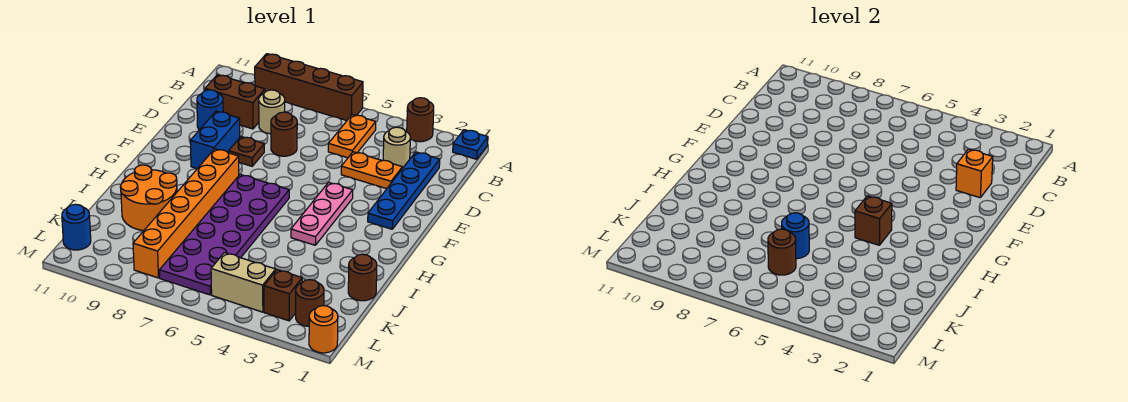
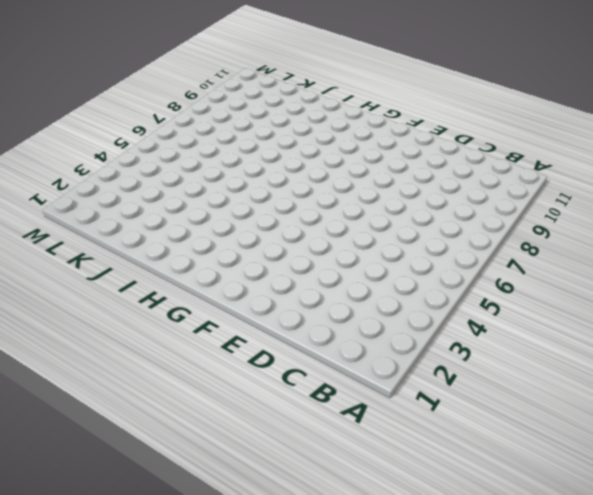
none -> blue 1x1 plate [453,130,488,159]
none -> brown 1x1 round brick [407,98,434,142]
none -> brown 1x4 brick [255,54,363,120]

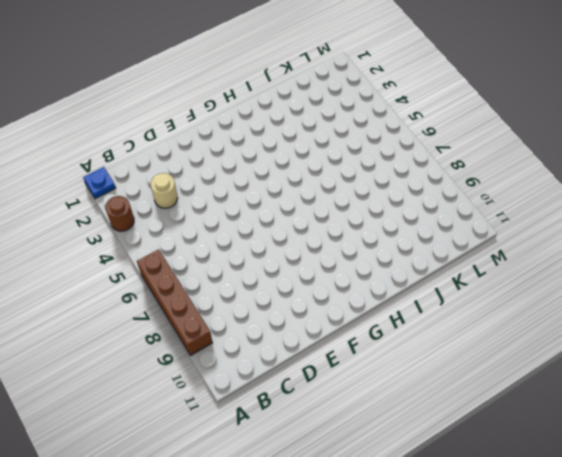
none -> orange 1x2 plate [328,115,376,158]
none -> blue 1x4 plate [368,152,440,229]
none -> tan 1x1 round brick [259,90,285,134]

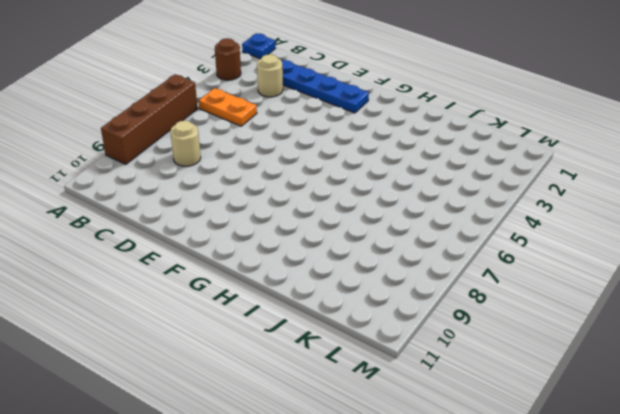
none -> brown 1x2 brick [205,75,265,129]
none -> orange 1x2 plate [341,152,402,189]
none -> brown 1x1 round brick [271,112,297,156]

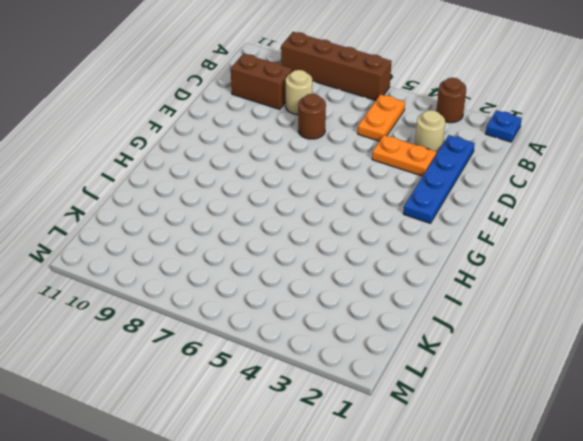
none -> blue 1x1 round brick [197,90,223,130]
none -> brown 1x1 plate [229,137,264,166]
none -> blue 1x2 brick [190,111,240,169]

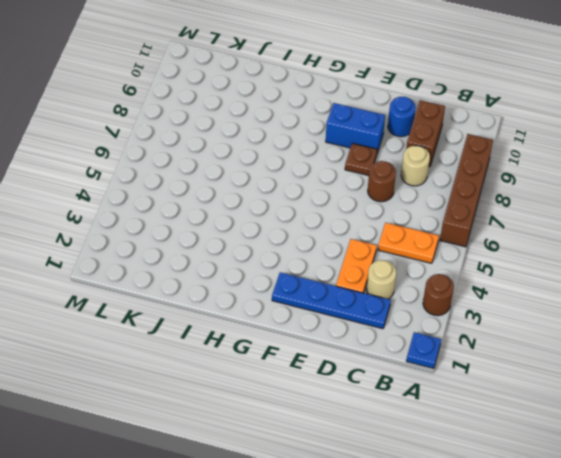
none -> pink 1x3 plate [291,182,353,245]
none -> purple 2x6 plate [160,175,289,295]
none -> orange 1x6 brick [133,149,239,278]

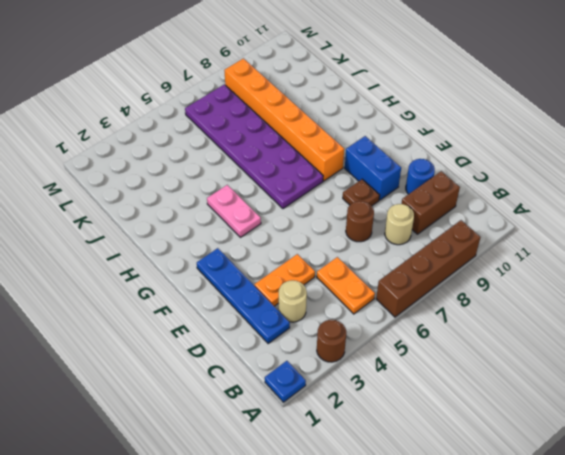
pink 1x2 plate [207,185,261,237] -> pink 1x3 plate [291,182,353,245]
none -> orange 2x2 round brick [120,165,177,231]
none -> brown 1x1 round brick [348,254,377,301]
none -> brown 1x1 round brick [296,280,324,326]

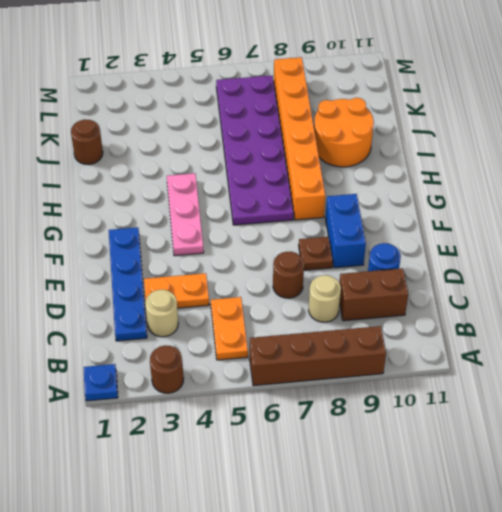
none -> brown 1x1 round brick [296,280,324,326]
none -> brown 1x1 brick [264,270,302,321]
none -> tan 1x2 brick [211,253,276,312]

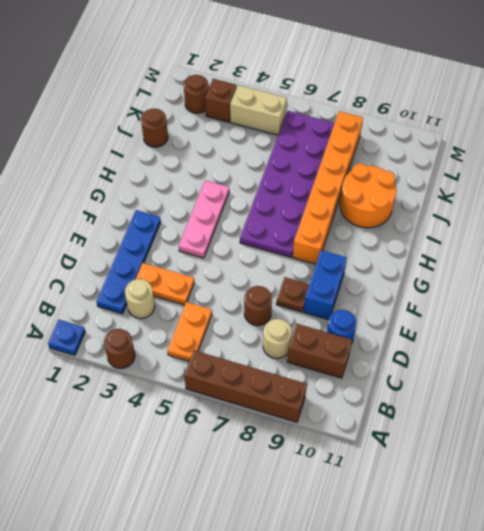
none -> blue 1x1 round brick [62,204,91,250]
none -> orange 1x1 round brick [309,306,338,353]
none -> orange 1x1 brick [956,149,993,198]

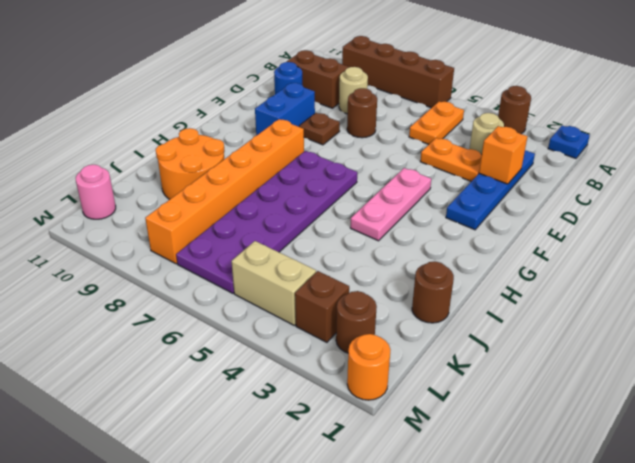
pink 1x1 round brick [76,165,116,219] -> blue 1x1 round brick [62,204,91,250]
none -> brown 1x1 brick [855,196,892,245]
none -> blue 1x1 round brick [782,213,809,259]
none -> brown 1x1 round brick [768,229,796,275]

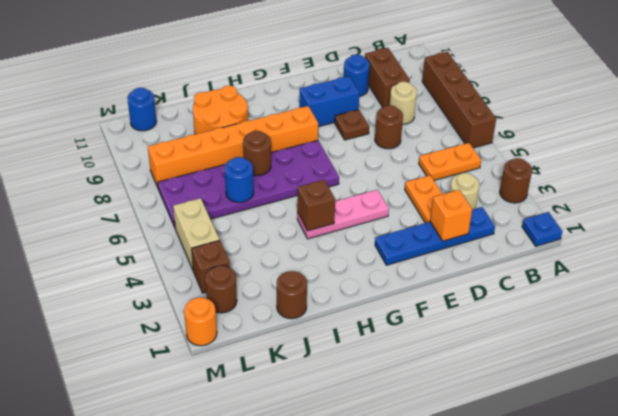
brown 1x1 round brick [243,131,271,176] -> brown 1x1 round brick moved to [768,229,796,275]

